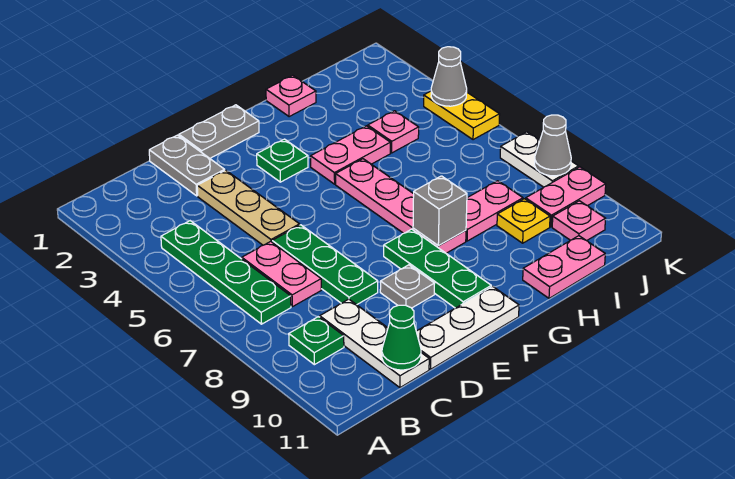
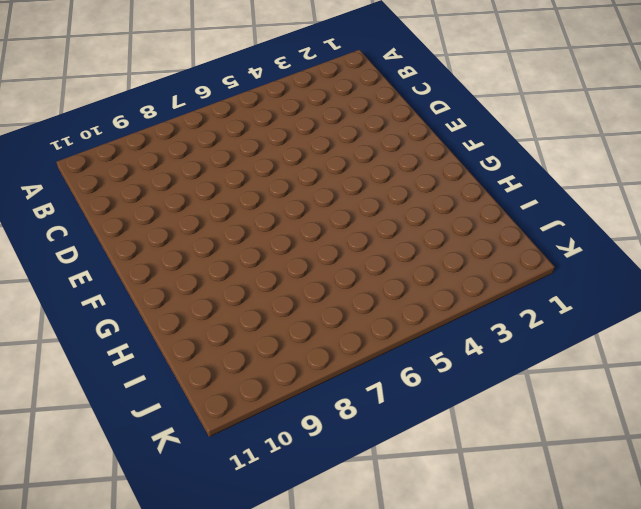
none -> green 1x4 plate [161,221,291,324]
none -> green 1x1 plate [289,317,344,365]
none -> pink 1x2 plate [242,241,321,307]

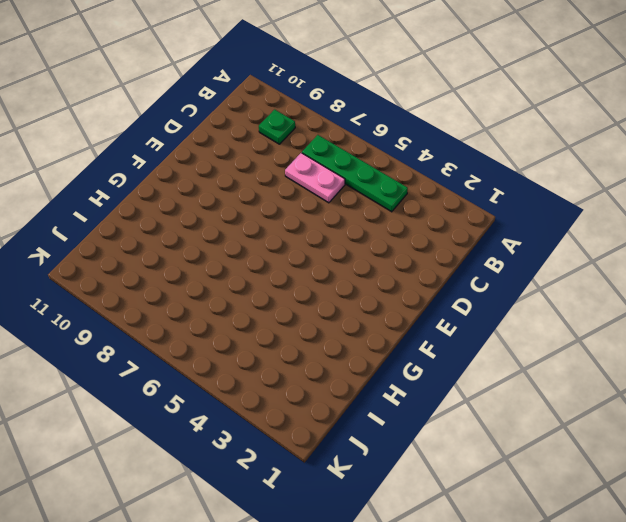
none -> white 1x3 plate [320,299,429,388]
none -> grey 1x2 plate [149,135,225,196]
none -> tan 1x3 plate [197,170,300,245]

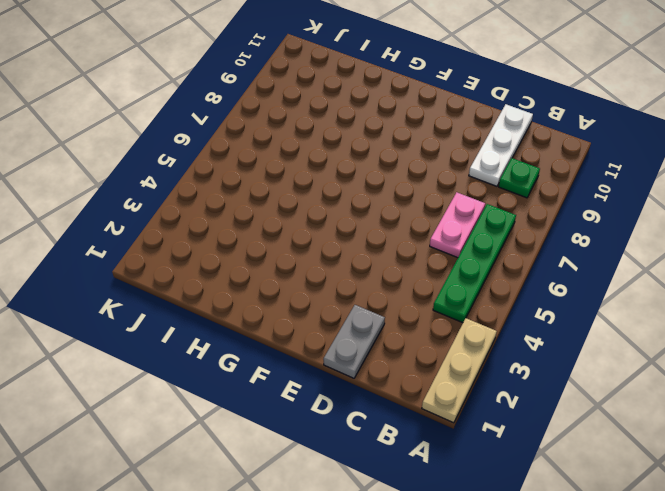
tan 1x3 plate [422,318,497,423] -> tan 1x3 plate moved to [197,170,300,245]
none -> green 1x3 plate [272,225,378,305]
none -> white 1x3 plate [416,286,519,369]
none -> grey 1x2 plate [179,105,259,158]

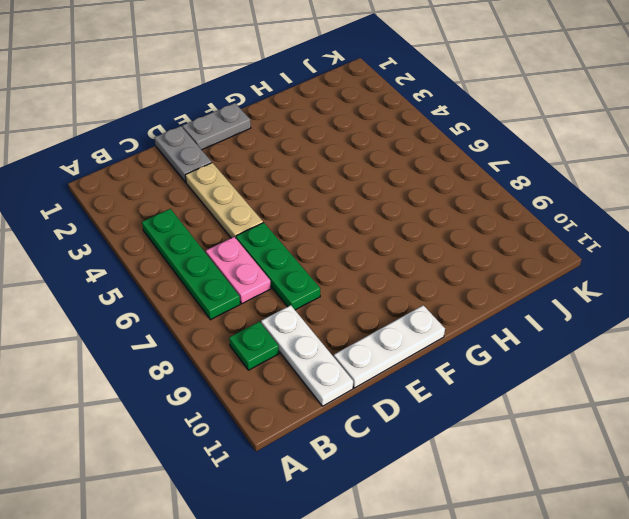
none -> grey 1x1 plate [380,265,435,308]
none -> green 1x1 plate [257,139,308,182]
none -> green 1x3 plate [384,229,491,308]

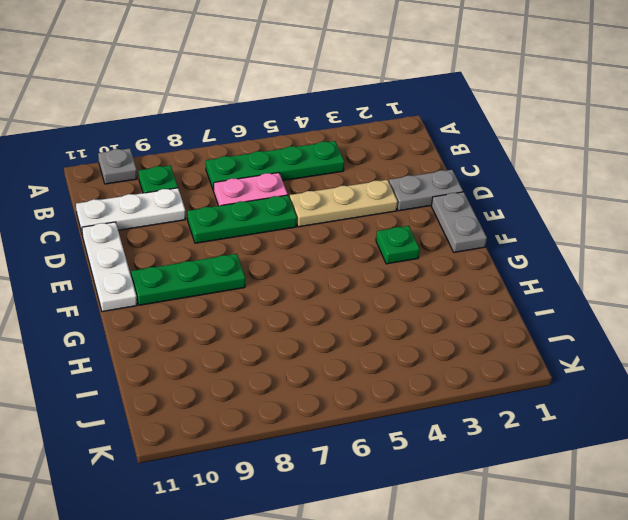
grey 1x1 plate [98,148,137,184] -> grey 1x1 plate moved to [380,265,435,308]
none -> pink 1x2 plate [311,126,390,184]
none -> pink 1x4 plate [336,159,466,253]
none -> pink 1x1 plate [266,75,316,117]

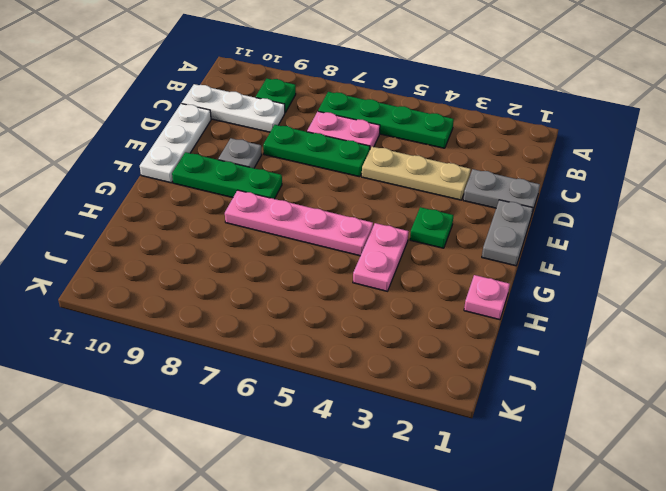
none -> pink 1x2 plate [466,181,523,241]
none -> pink 1x2 plate [523,236,605,298]
none -> pink 1x1 plate [368,111,419,153]

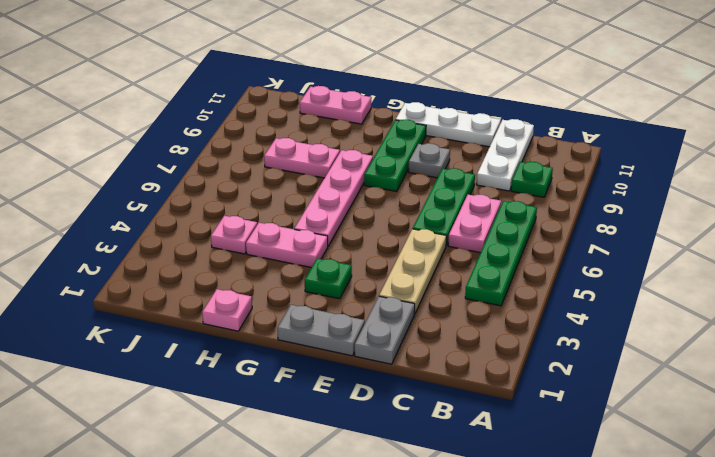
none -> yellow 1x1 plate [497,199,550,243]
none -> pink 1x2 plate [526,167,606,227]
none -> pink 1x1 plate [552,201,606,241]

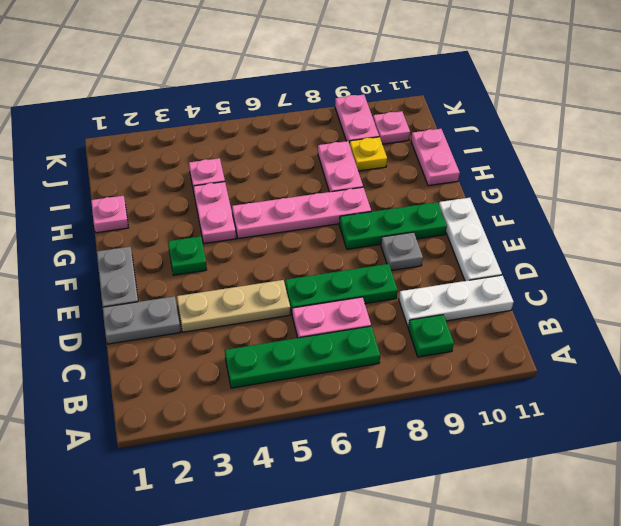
none -> yellow 1x2 plate [424,91,500,140]
none -> white 1x2 plate [500,132,579,187]
none -> green 1x1 cone [382,305,421,370]

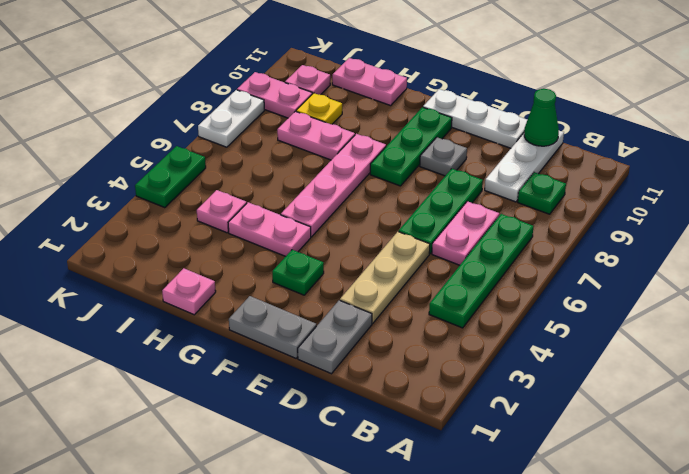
green 1x2 plate [135,146,206,208] -> yellow 1x2 plate [424,91,500,140]
none -> grey 1x1 brick [413,176,467,246]
none -> grey 1x1 cone [431,47,467,106]
none -> grey 1x1 cone [535,115,571,176]

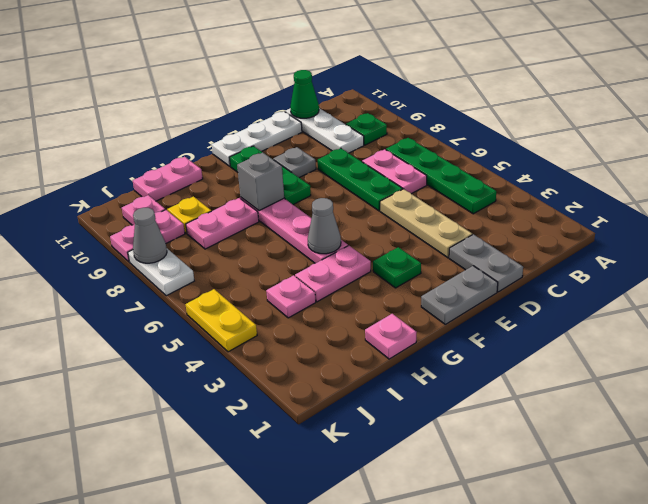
grey 1x1 cone [308,198,341,254] -> grey 1x1 cone moved to [431,47,467,106]

